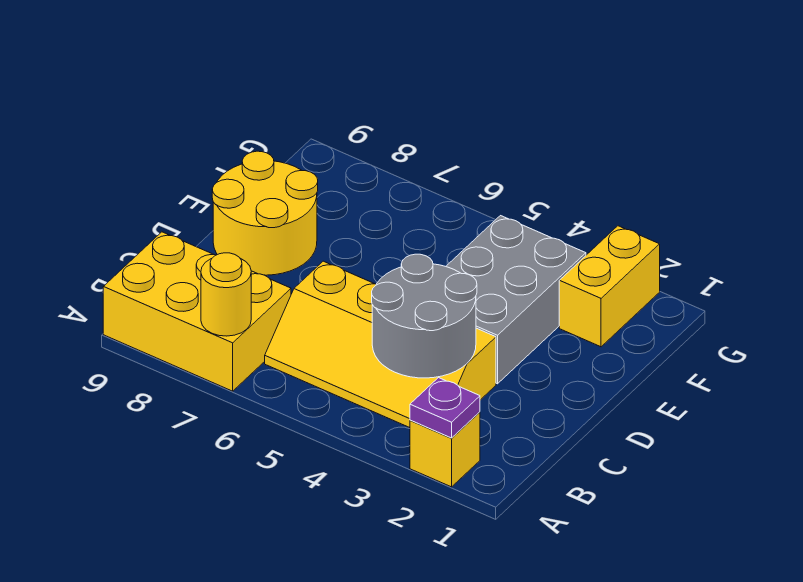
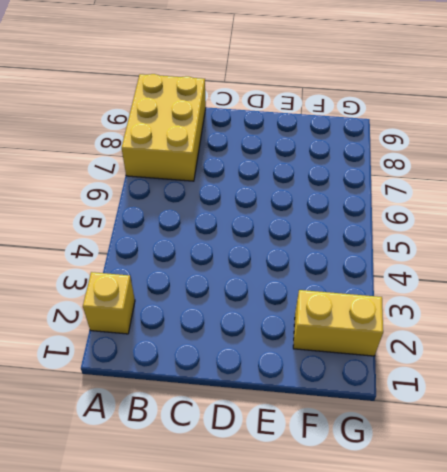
none -> yellow 2x4 slope [265,261,496,428]
none -> grey 2x3 brick [446,216,586,384]

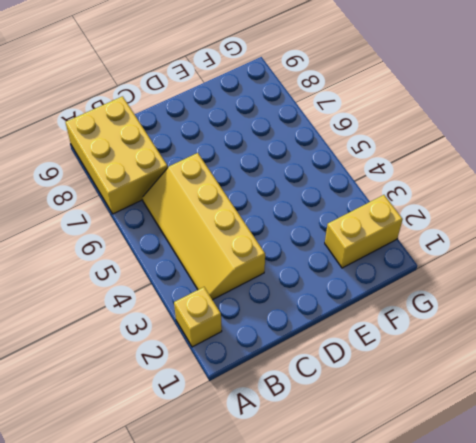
none -> grey 2x3 brick [446,216,586,384]
none -> yellow 2x2 round brick [212,151,318,275]

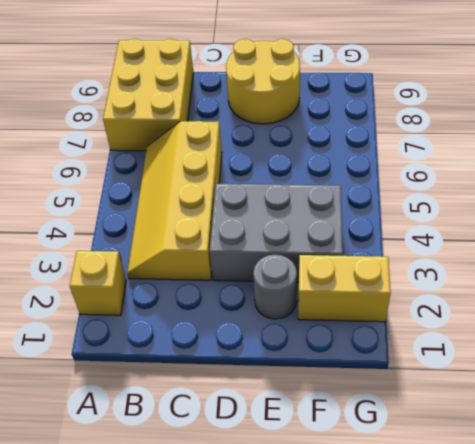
grey 1x1 round brick [253,255,297,319] -> none
none -> purple 1x1 plate [410,378,480,438]
none -> yellow 1x1 round brick [201,253,251,336]

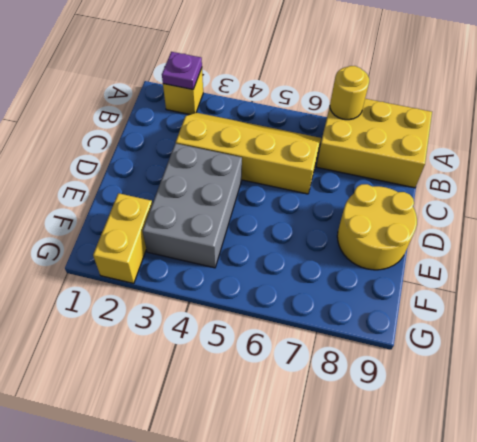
none -> grey 2x2 round brick [372,254,477,378]

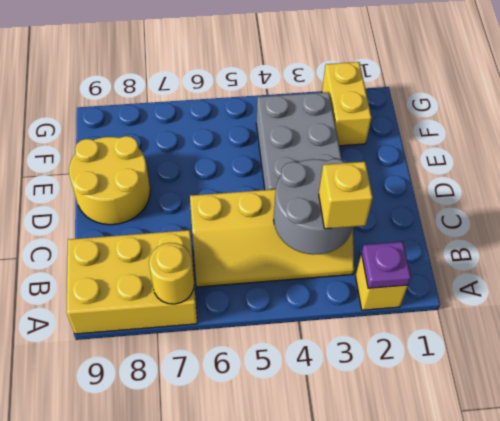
yellow 1x1 brick [319,162,373,229] -> none

